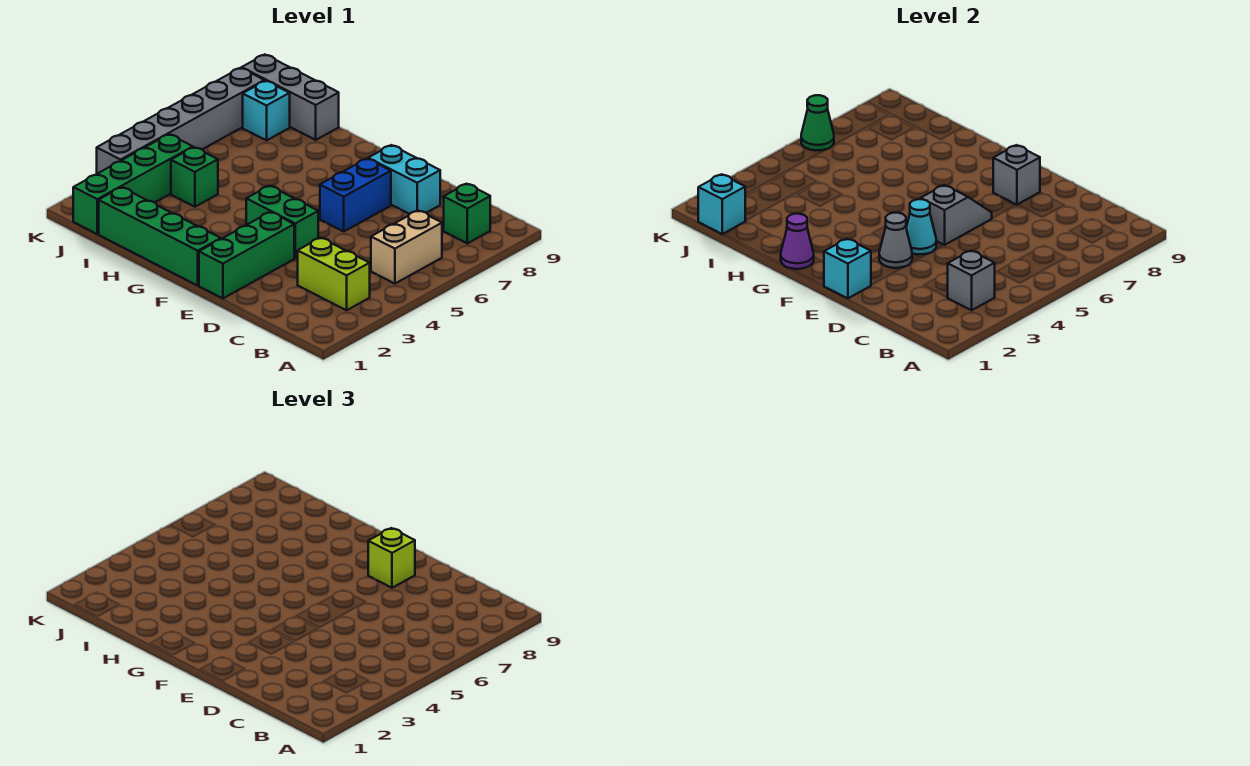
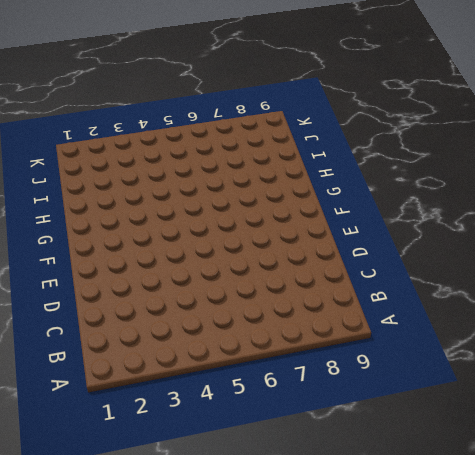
none -> lime 1x2 brick [298,238,370,310]
none -> tan 1x2 brick [371,211,442,284]
none -> green 1x1 brick [444,184,490,243]

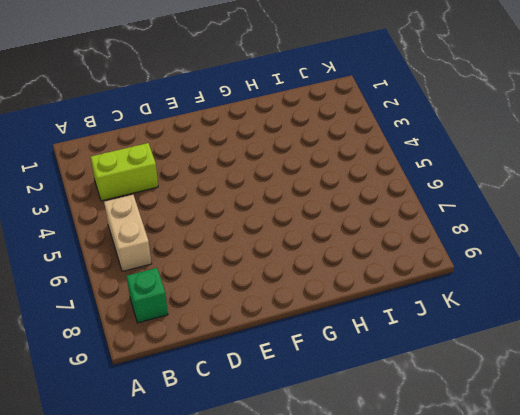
none -> cyan 1x2 brick [368,145,440,214]
none -> green 1x3 brick [199,212,294,298]
none -> green 1x2 brick [246,186,318,258]

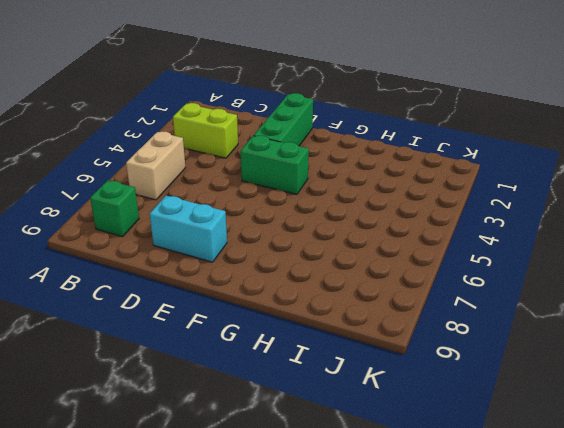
none -> blue 1x2 brick [320,159,391,231]
none -> green 1x4 brick [99,187,221,285]
none -> green 1x1 brick [171,147,218,207]

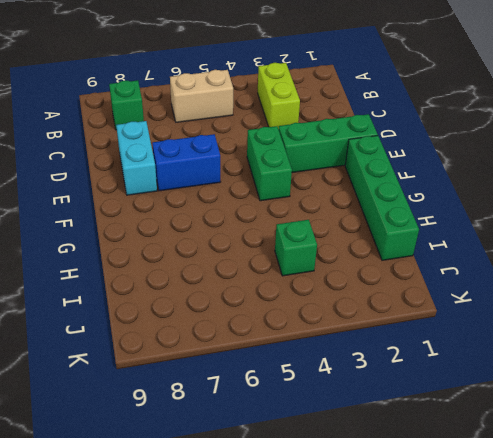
none -> grey 1x3 brick [242,54,339,140]
none -> green 1x4 brick [73,134,193,234]
none -> cyan 1x1 brick [243,81,290,140]

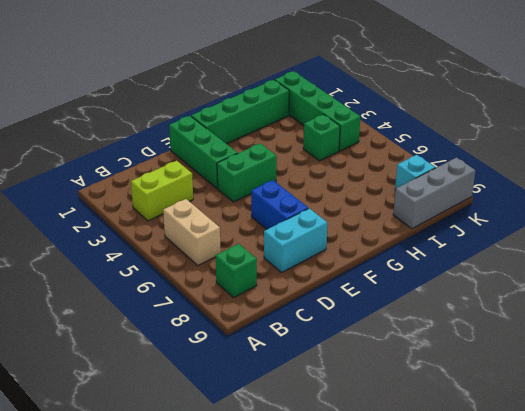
none -> grey 1x6 brick [97,68,264,174]
none -> grey 1x1 brick [947,251,995,310]
none -> cyan 1x1 brick [824,239,871,298]

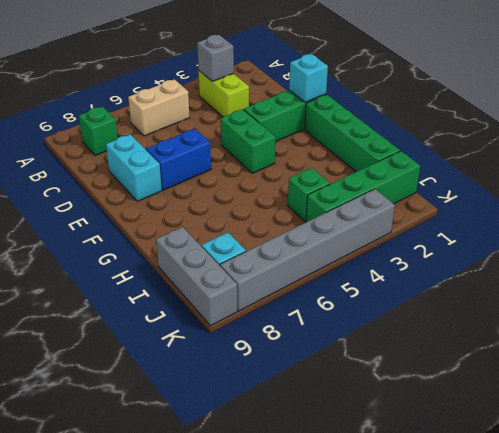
none -> grey 1x1 cone [879,213,912,268]
none -> cyan 1x1 cone [906,199,936,254]
none -> grey 1x2 slope [921,185,992,245]

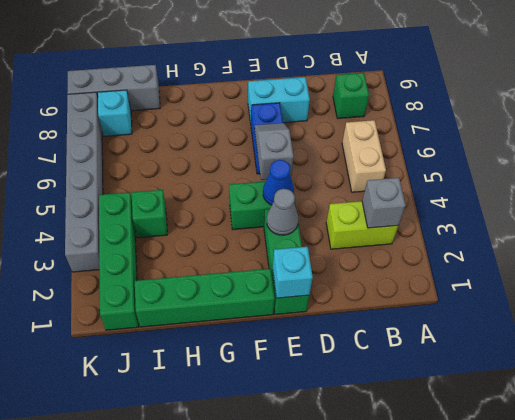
blue 1x1 cone [263,160,294,205] -> cyan 1x1 cone [906,199,936,254]
none -> grey 1x1 brick [993,145,1040,205]
none -> purple 1x1 cone [781,214,814,269]
none -> cyan 1x1 brick [698,174,745,234]

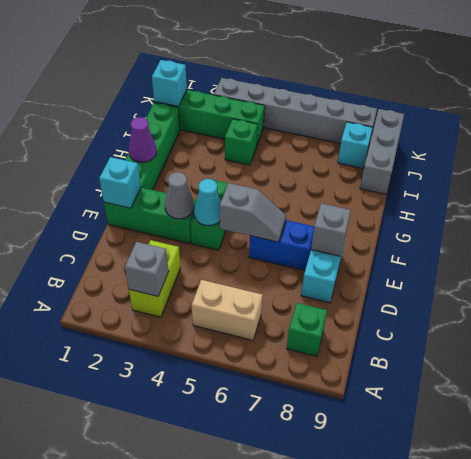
none -> green 1x1 cone [801,95,834,151]
none -> lime 1x1 brick [368,528,415,588]

